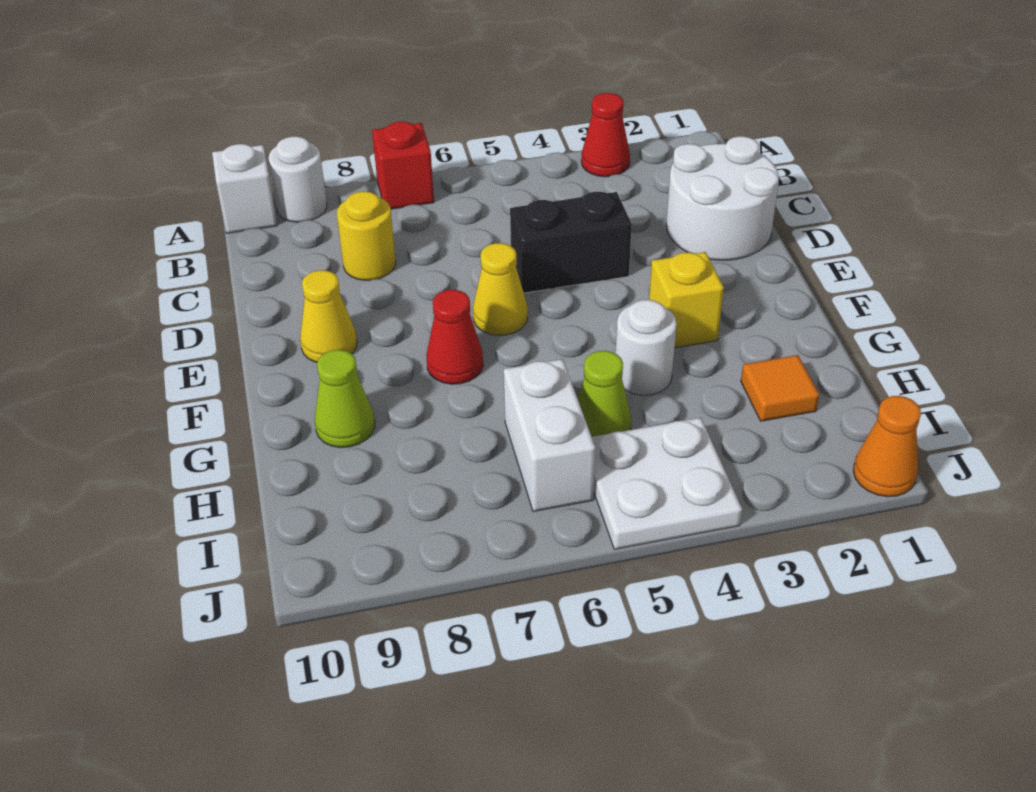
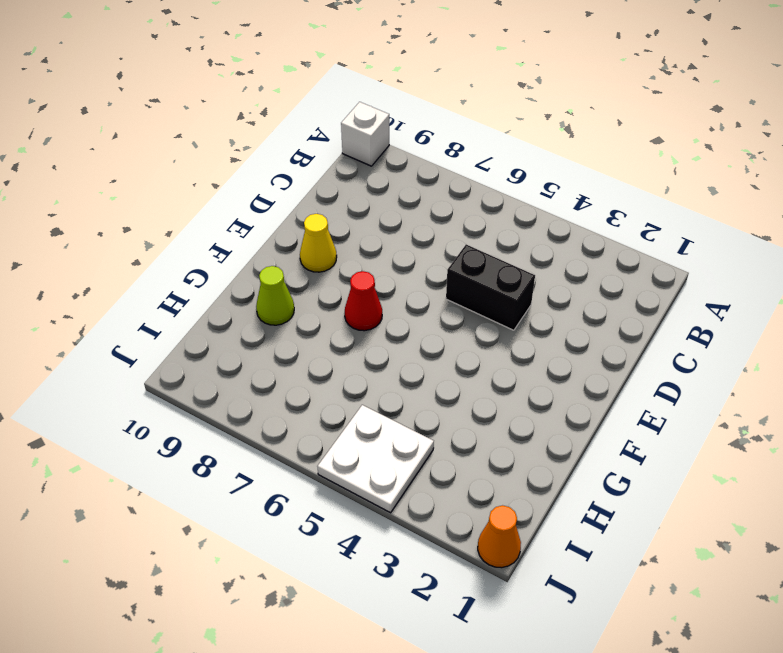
none -> red 1x1 cone [581,93,630,177]
none -> red 1x1 brick [372,122,434,209]
none -> white 1x1 round brick [269,136,327,222]

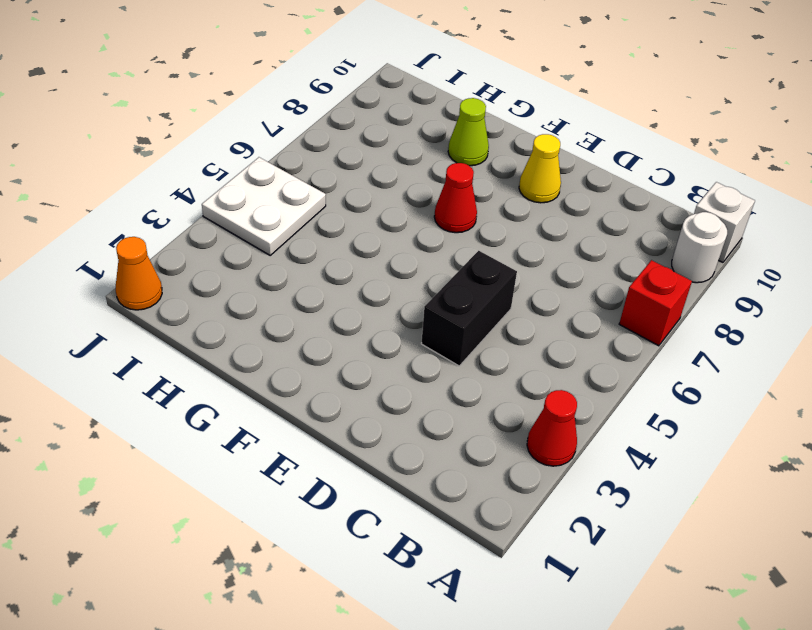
none -> white 2x2 round brick [666,136,779,260]
none -> yellow 1x1 round brick [337,191,396,280]
none -> yellow 1x1 cone [473,243,528,335]

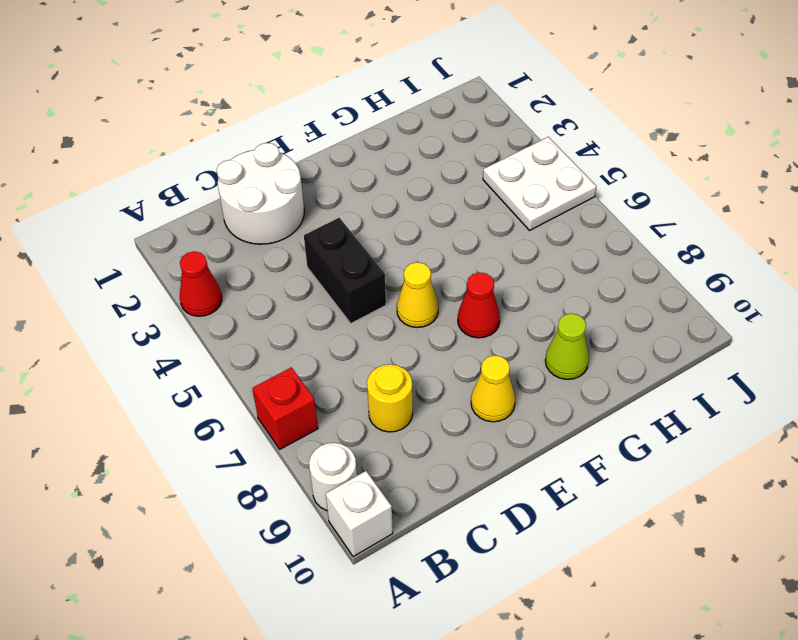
none -> yellow 1x1 brick [649,252,724,348]
none -> white 1x1 round brick [616,300,677,395]
none -> orange 1x1 tile [741,355,819,421]

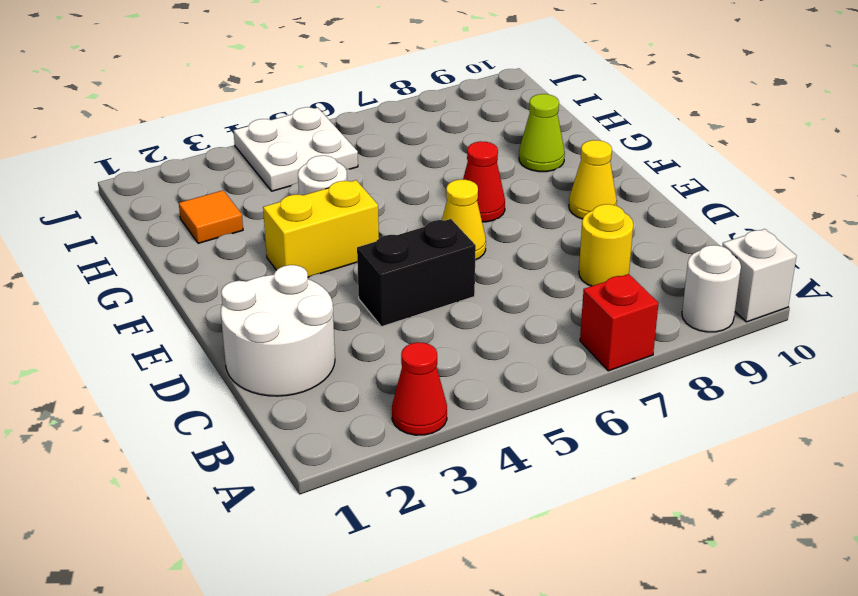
yellow 1x2 brick [263,180,379,277] -> yellow 1x1 brick [649,252,724,348]
none -> lime 1x1 cone [578,351,631,437]
none -> white 1x2 brick [504,359,595,512]
none -> orange 1x1 cone [853,396,921,497]

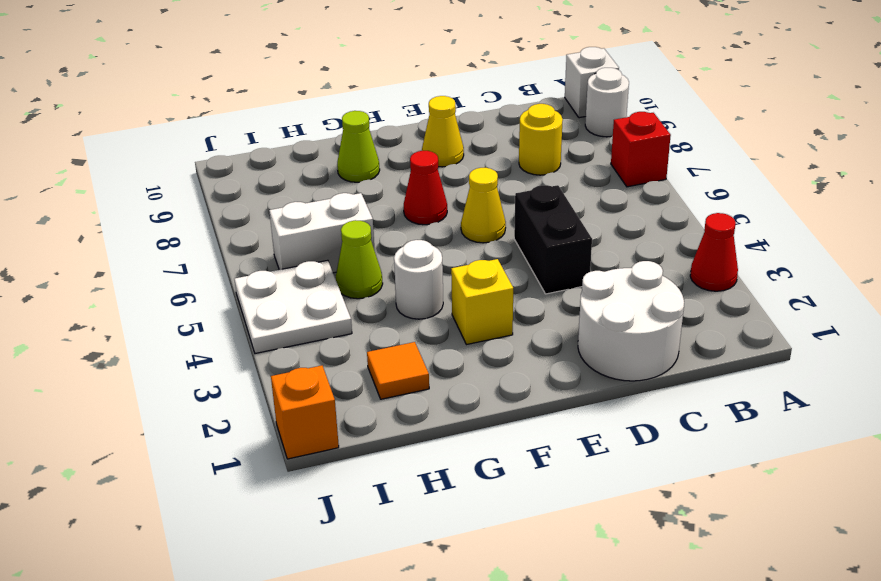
orange 1x1 brick [271,365,339,459] -> orange 1x1 cone [853,396,921,497]

